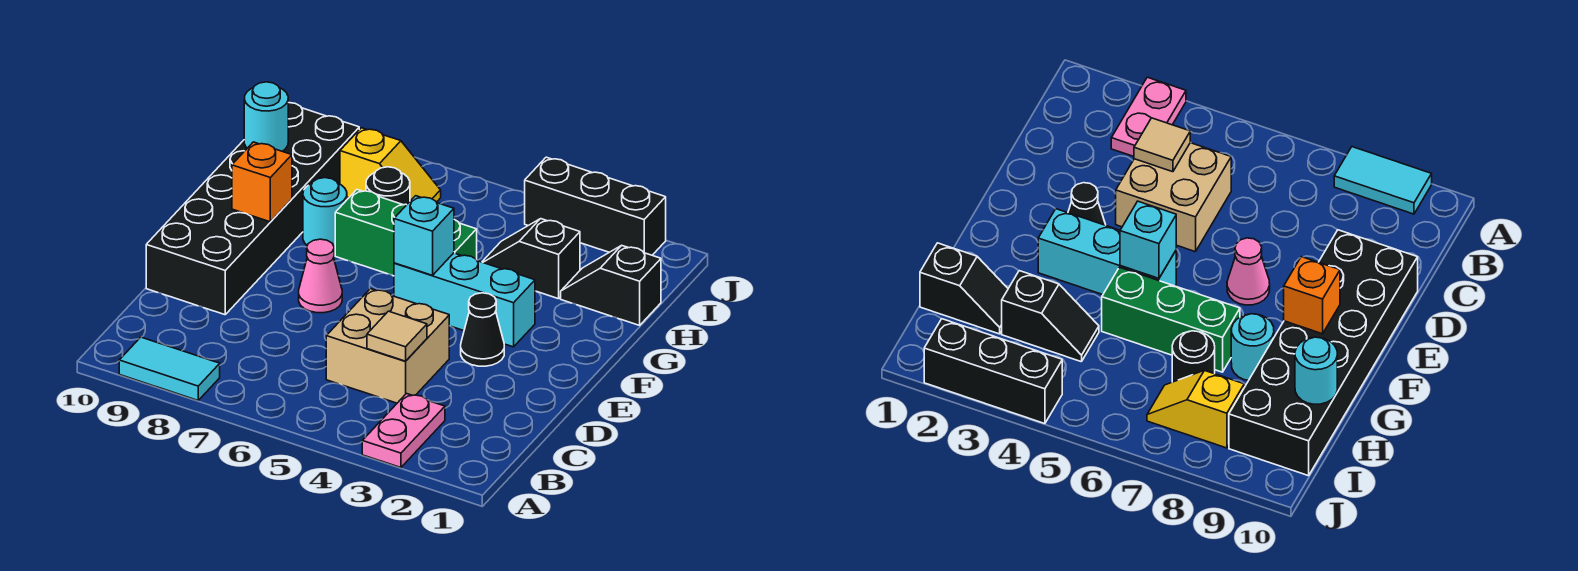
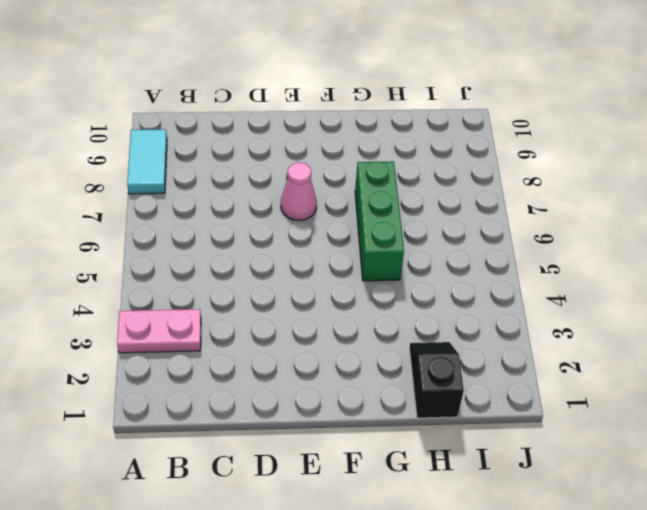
none -> tan 2x2 brick [326,289,449,403]
none -> black 2x6 brick [146,103,359,315]
none -> black 1x1 cone [461,293,504,366]

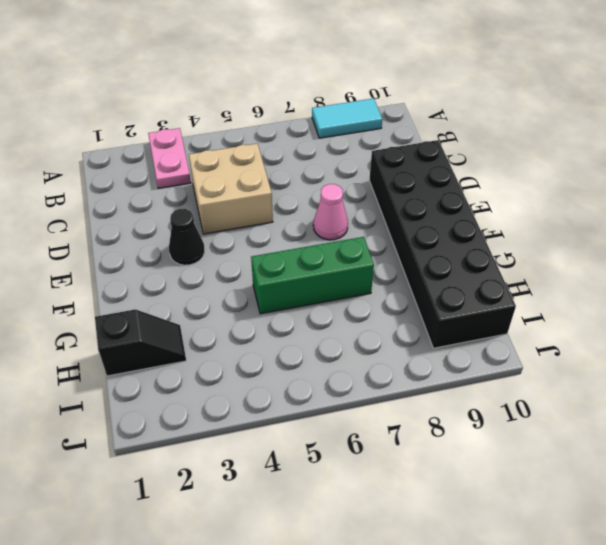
none -> cyan 1x3 brick [394,253,535,347]
none -> cyan 1x1 round brick [303,178,347,250]
none -> black 1x2 slope [482,219,580,299]

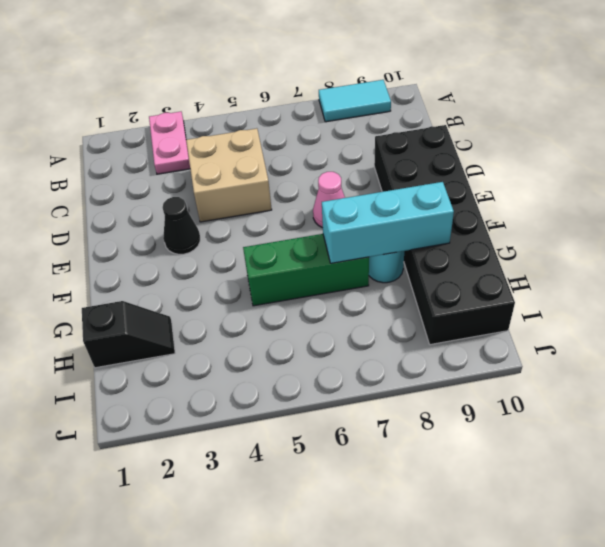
cyan 1x3 brick [322,182,454,263] -> cyan 1x3 brick moved to [394,253,535,347]
none -> black 1x2 slope [482,219,580,299]
none -> black 1x1 round brick [366,167,410,205]
none -> yellow 1x2 slope [340,128,441,202]

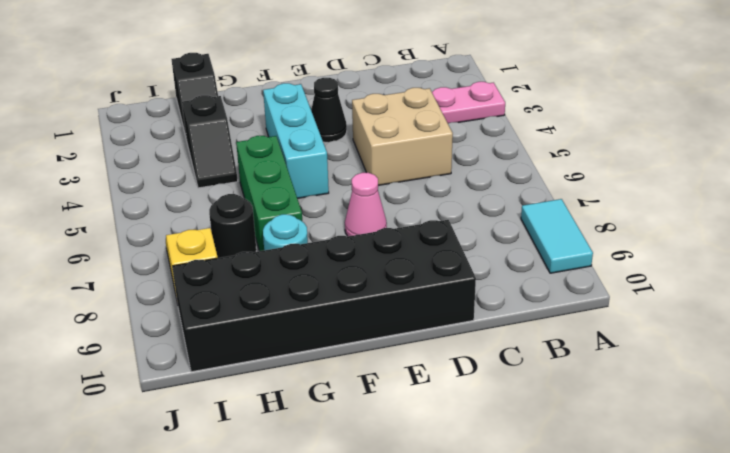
none -> black 1x3 brick [525,157,666,255]
none -> tan 1x1 tile [367,311,427,361]
none -> cyan 1x1 brick [394,196,454,275]

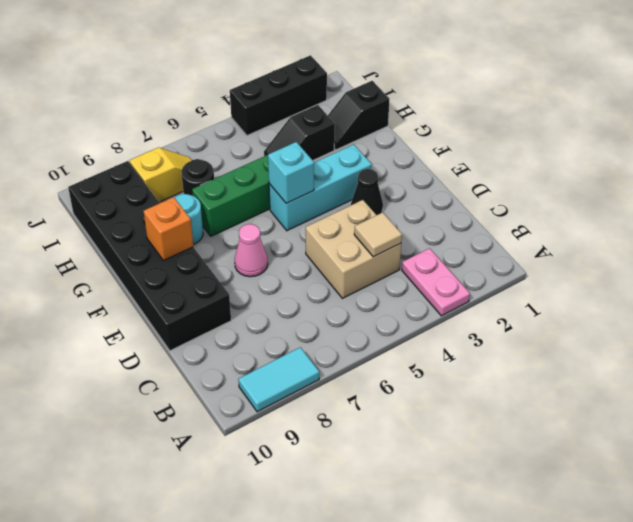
none -> cyan 1x1 round brick [244,82,288,151]

